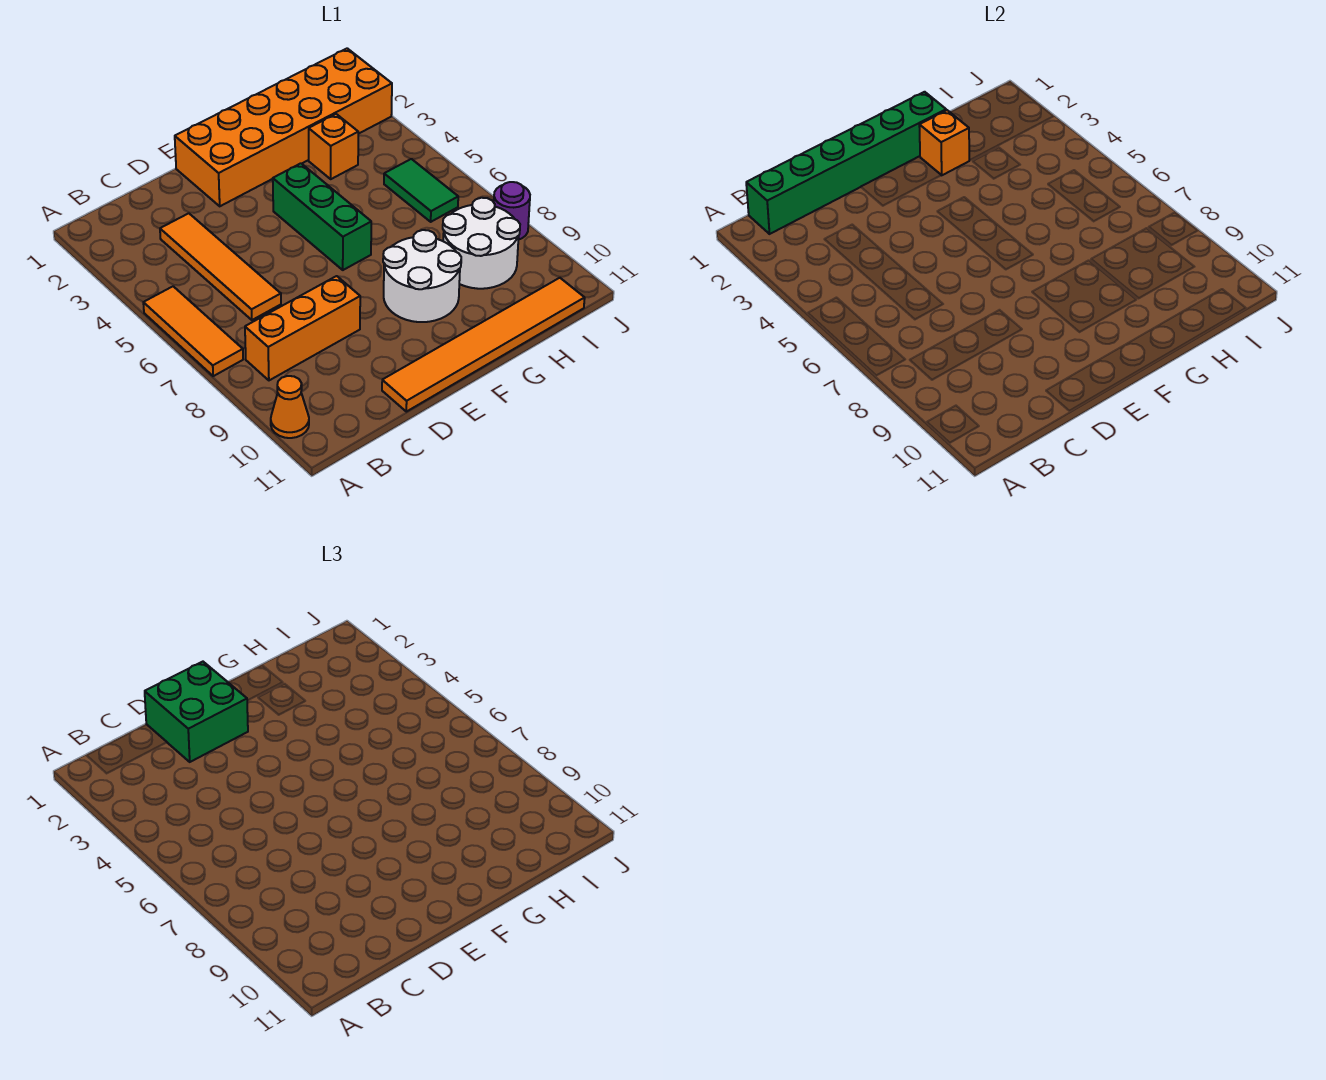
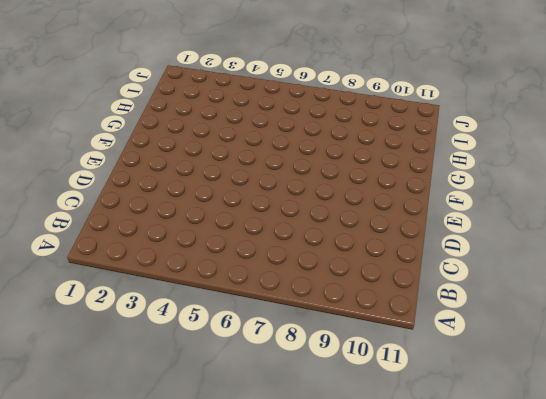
none -> orange 1x3 tile [143,286,243,376]
none -> orange 1x1 cone [271,376,309,438]
none -> orange 1x3 brick [245,276,360,380]

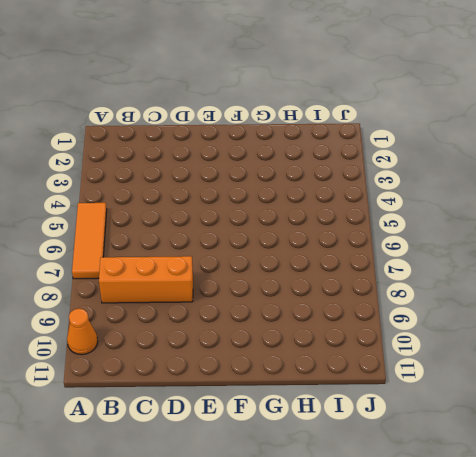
none -> orange 1x4 tile [160,213,281,320]
none -> orange 1x6 tile [382,278,585,412]
none -> orange 2x6 brick [175,48,392,206]

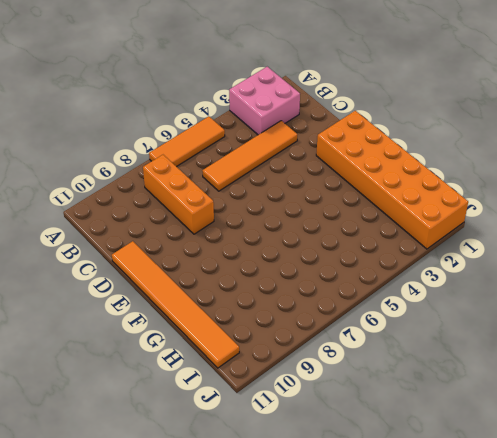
pink 2x2 brick [229,67,300,135] -> none
none -> orange 1x1 cone [271,376,309,438]
none -> green 1x3 brick [273,163,371,270]
none -> white 2x2 round brick [383,230,461,322]

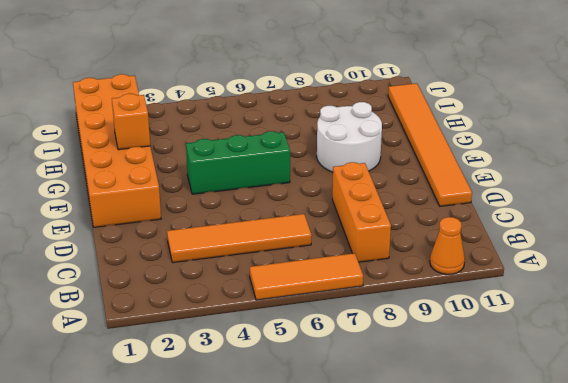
none -> orange 1x1 brick [309,114,358,179]
none -> white 2x2 round brick [443,198,520,289]
none -> green 1x2 tile [384,159,458,222]

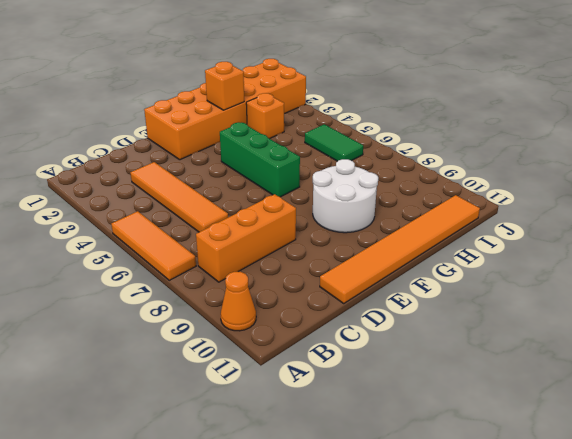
none -> white 2x2 round brick [443,198,520,289]
none -> purple 1x1 round brick [494,182,530,240]
none -> green 1x6 brick [746,92,946,234]

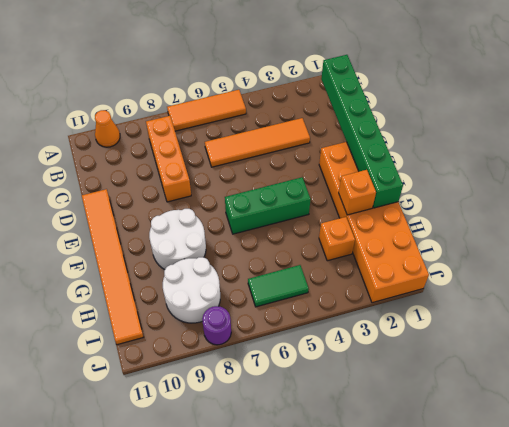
none -> green 2x2 brick [145,662,248,762]

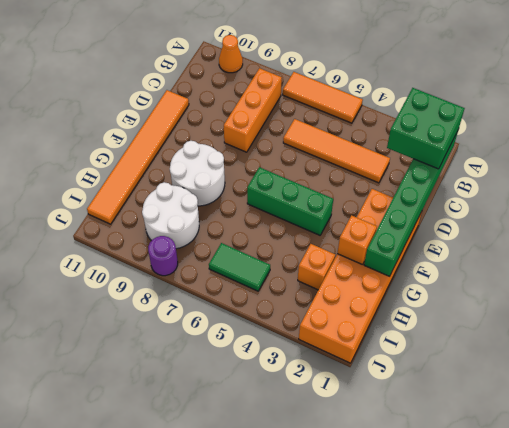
green 2x2 brick [387,88,465,169] -> green 2x2 brick moved to [145,662,248,762]

